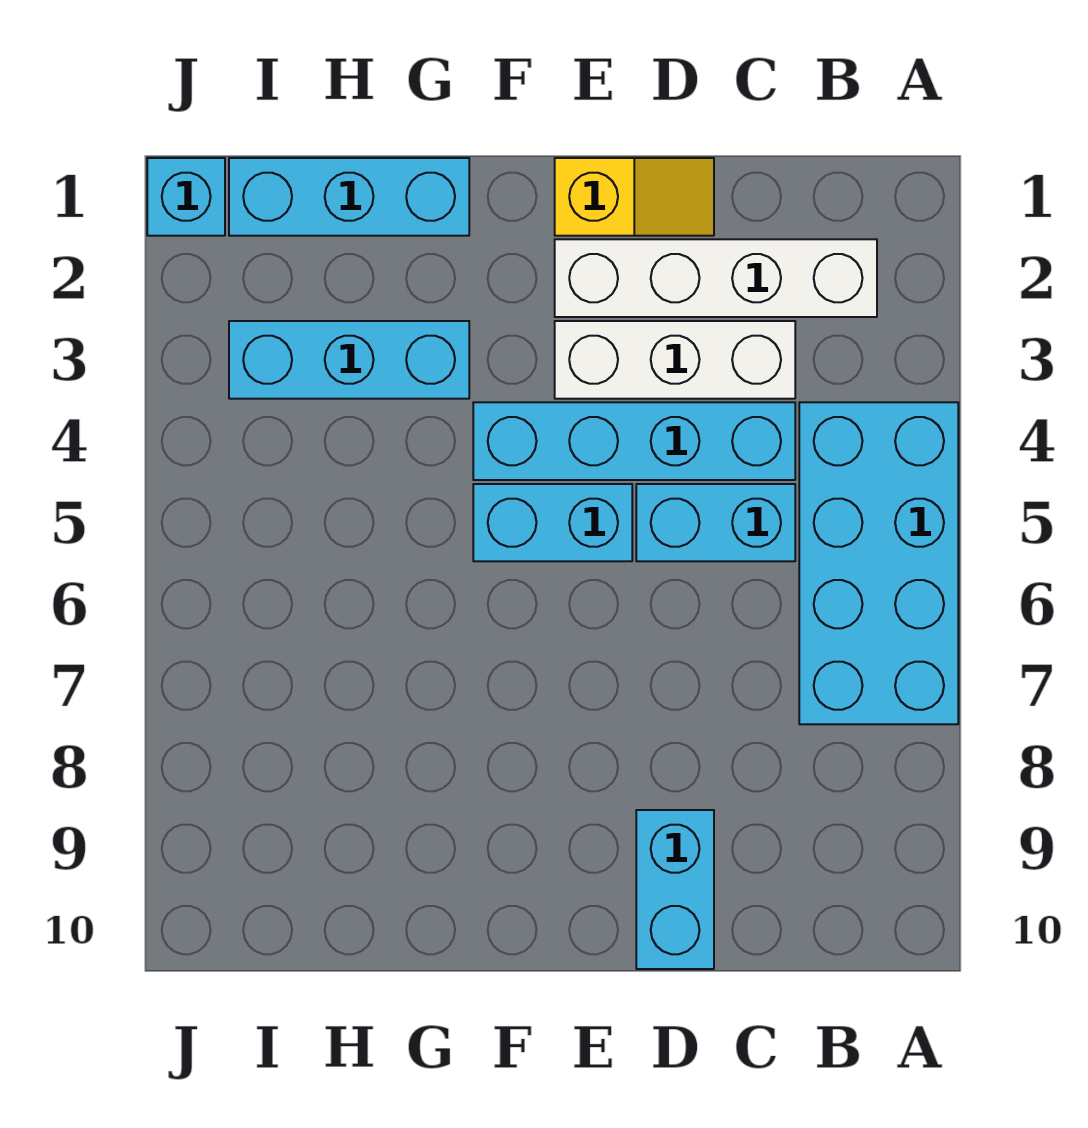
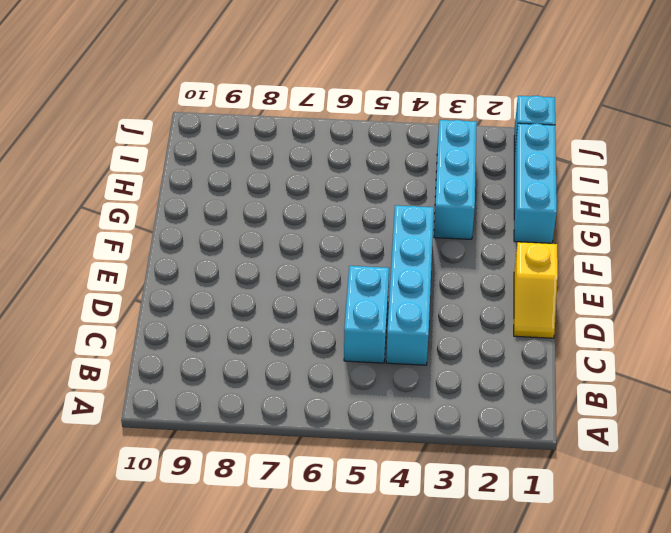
none -> cyan 2x4 brick [799,402,958,724]
none -> white 1x4 brick [555,239,877,317]

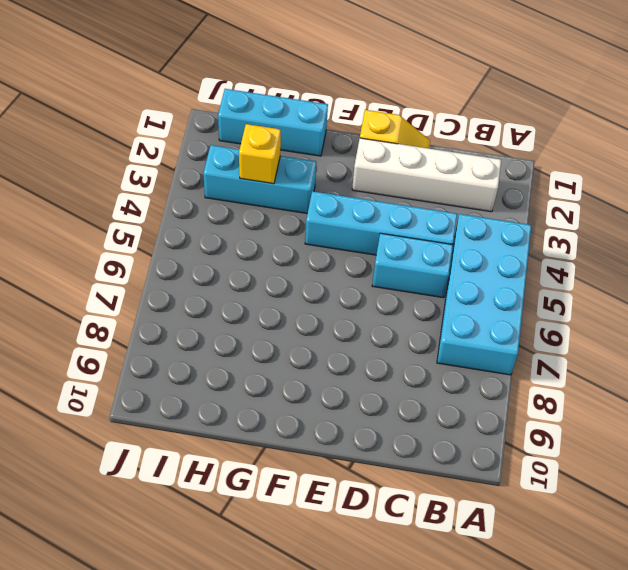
yellow 1x1 brick [239,124,281,184] -> none
none -> white 1x3 brick [555,321,795,399]
none -> cyan 1x2 brick [636,810,714,969]

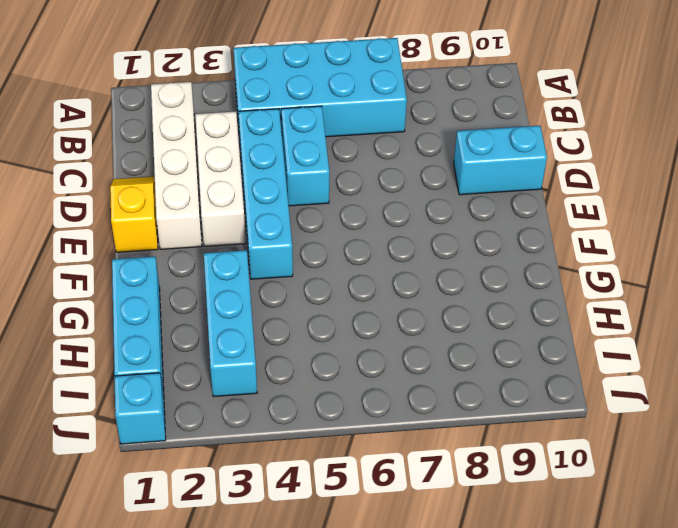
none -> cyan 1x2 brick [473,484,632,561]

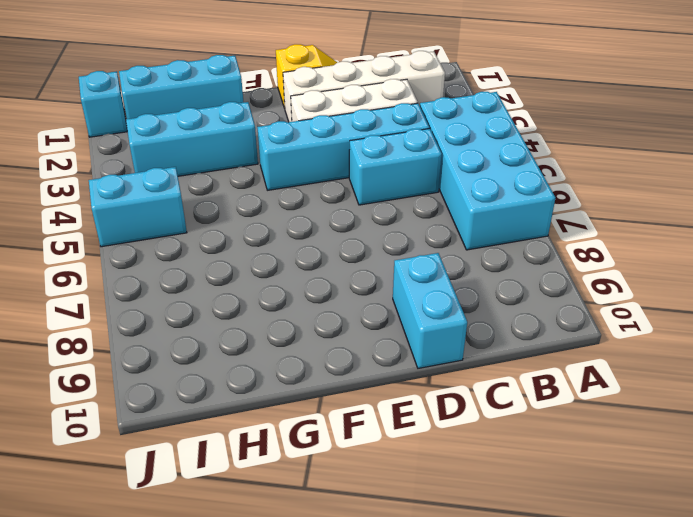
cyan 1x2 brick [89,167,187,247] -> cyan 1x2 brick moved to [473,484,632,561]

